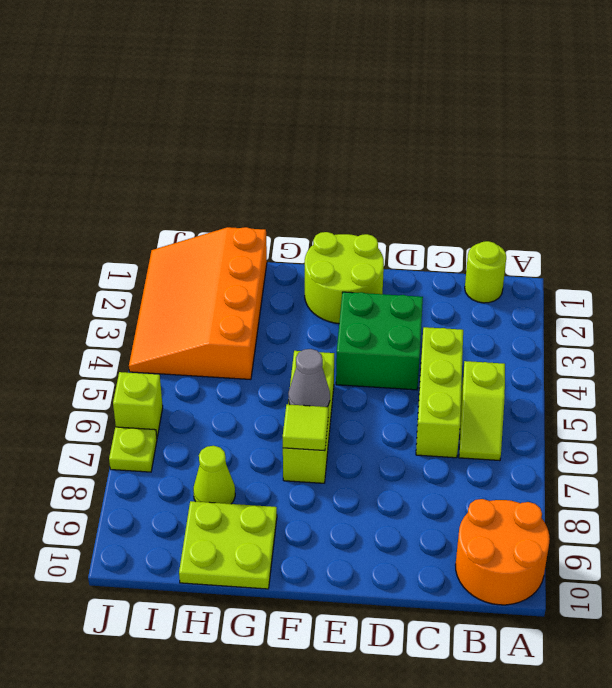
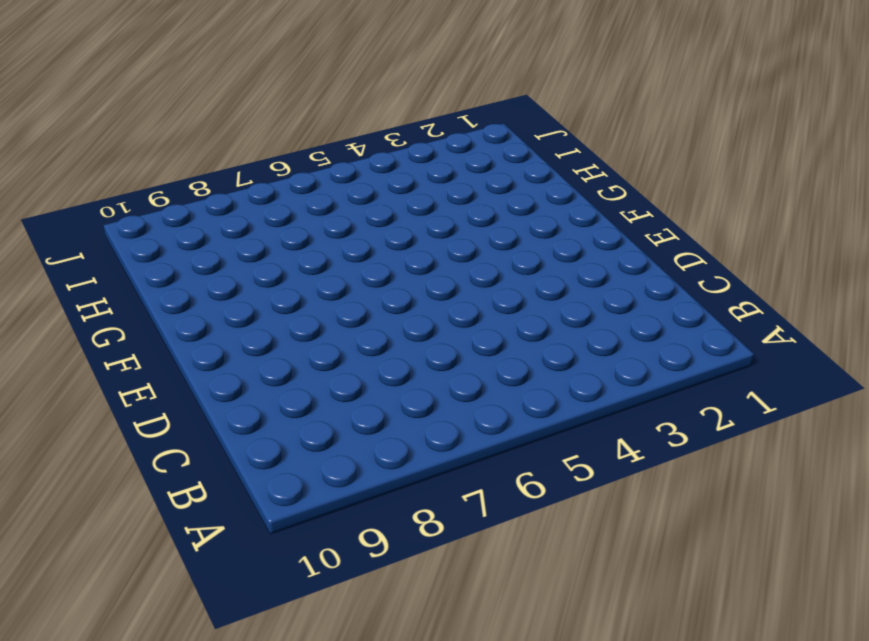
none -> orange 2x2 round brick [456,499,550,605]
none -> lime 1x1 round brick [465,241,506,303]
none -> lime 1x2 slope [459,361,505,461]

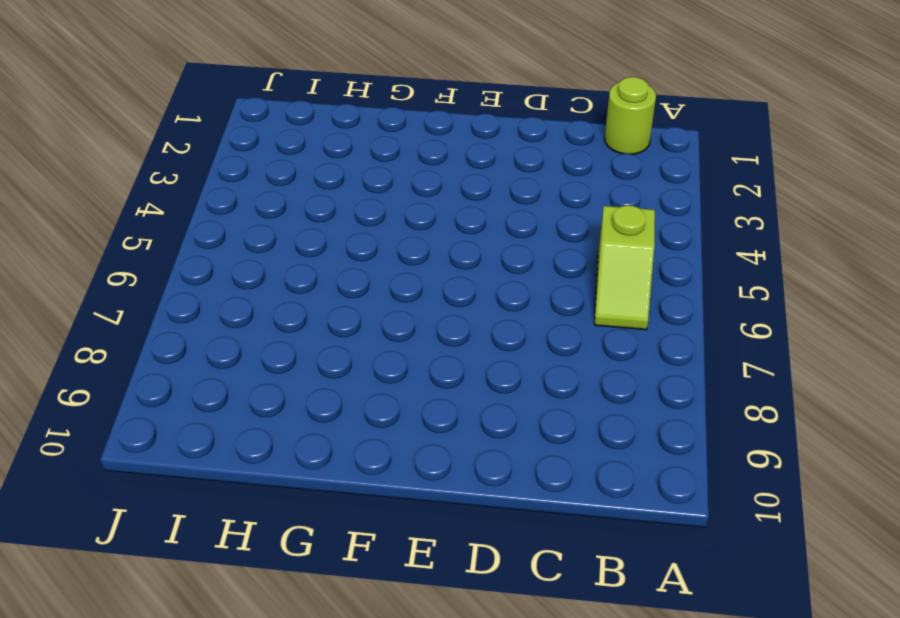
none -> orange 2x2 round brick [456,499,550,605]
none -> lime 1x3 brick [416,327,463,458]
none -> green 2x2 brick [336,292,423,390]

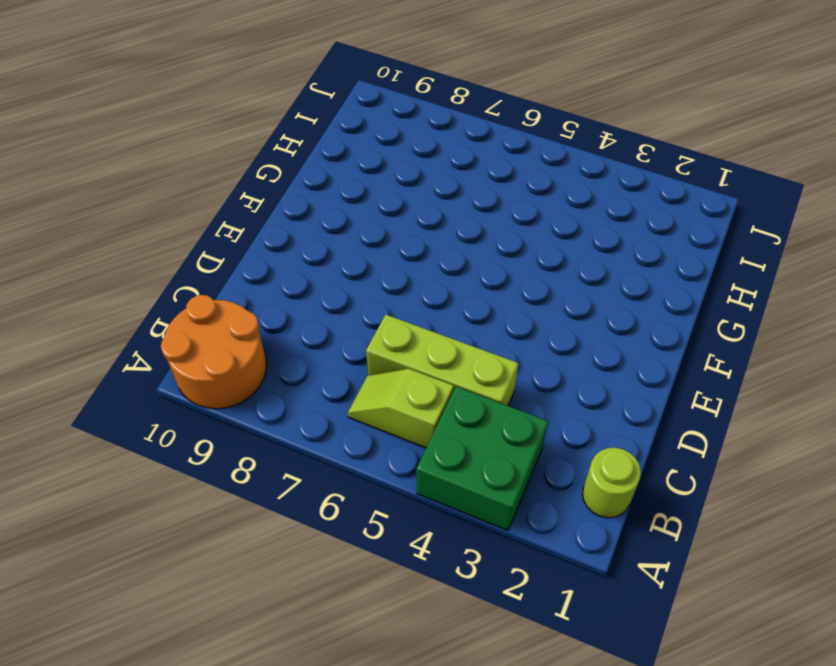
green 2x2 brick [416,386,548,530] -> green 2x2 brick moved to [336,292,423,390]
none -> lime 2x2 round brick [305,232,384,323]
none -> lime 1x3 brick [283,351,334,483]
none -> lime 2x2 plate [179,501,277,589]

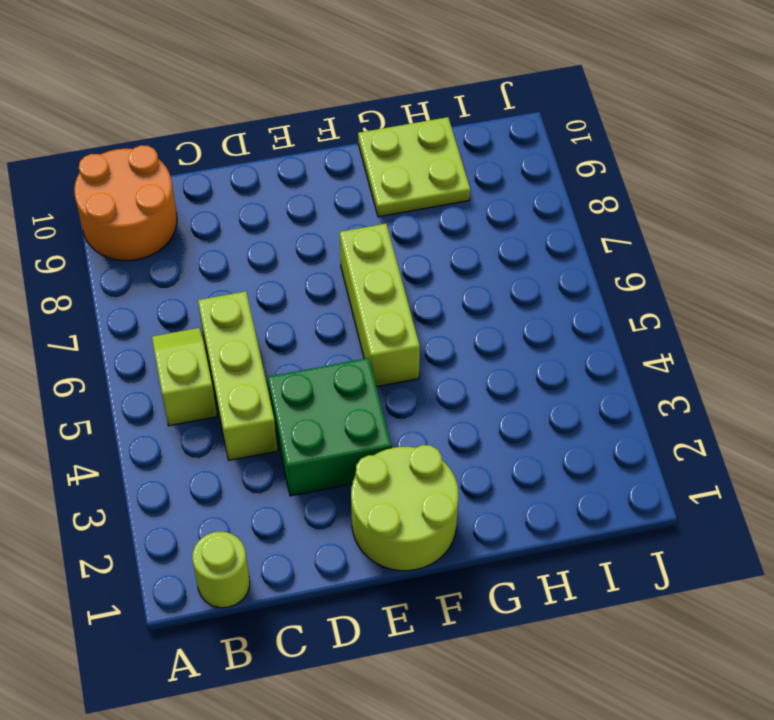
none -> orange 3x4 slope [129,227,267,380]
none -> lime 1x1 cone [193,446,235,504]
none -> lime 1x1 brick [113,372,163,437]

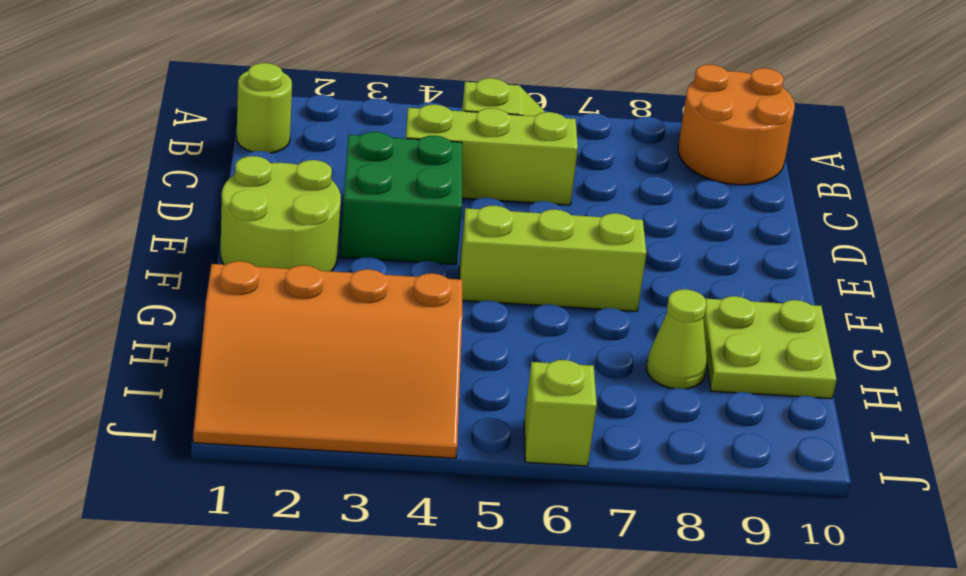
none -> lime 1x1 plate [109,427,157,472]
none -> grey 1x1 cone [288,349,330,407]
none -> lime 1x1 tile [283,404,328,451]

